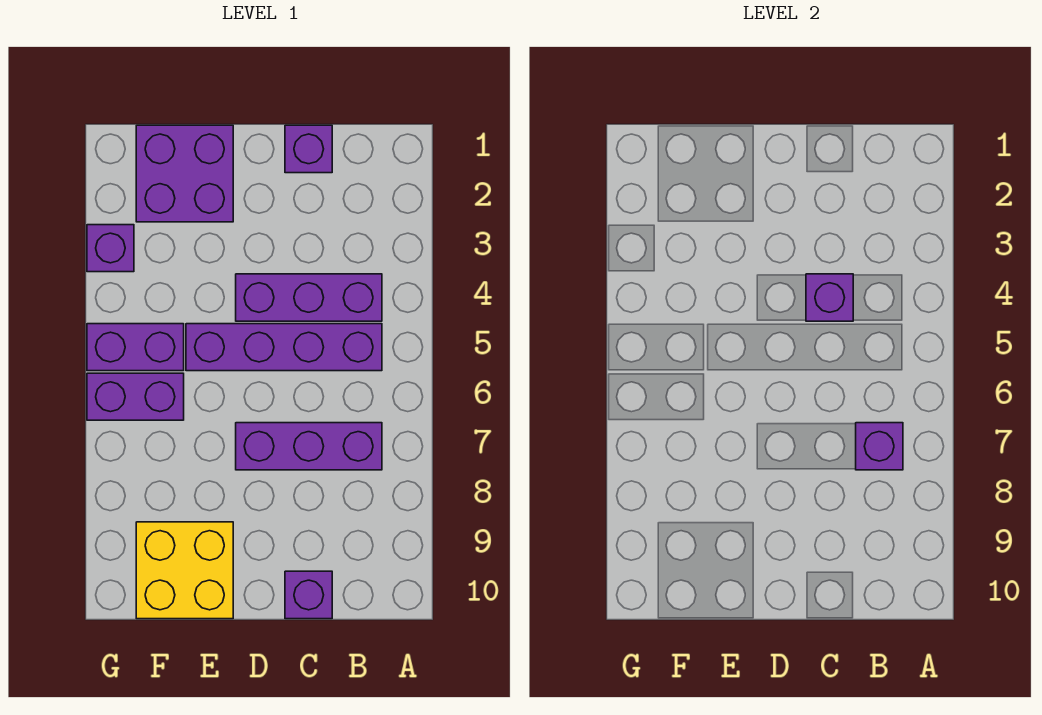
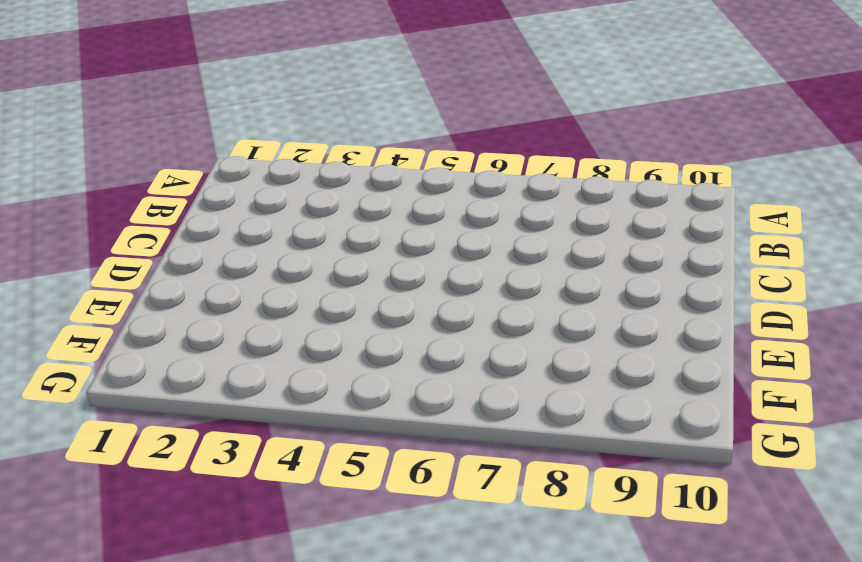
none -> purple 1x3 brick [236,274,382,321]
none -> purple 1x4 brick [186,324,382,371]
none -> purple 1x3 brick [236,423,382,470]

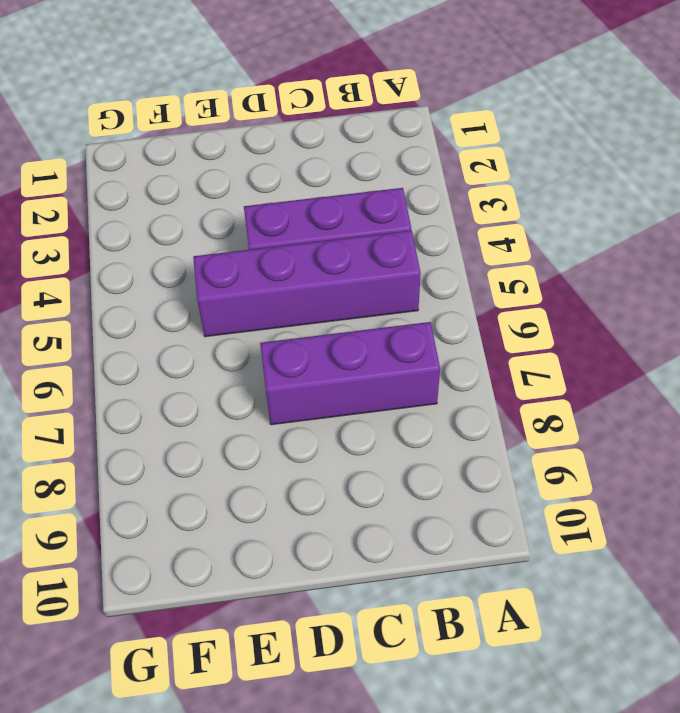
none -> purple 1x1 brick [285,125,332,173]
none -> purple 1x1 brick [285,571,332,619]
none -> purple 2x2 brick [136,125,233,222]

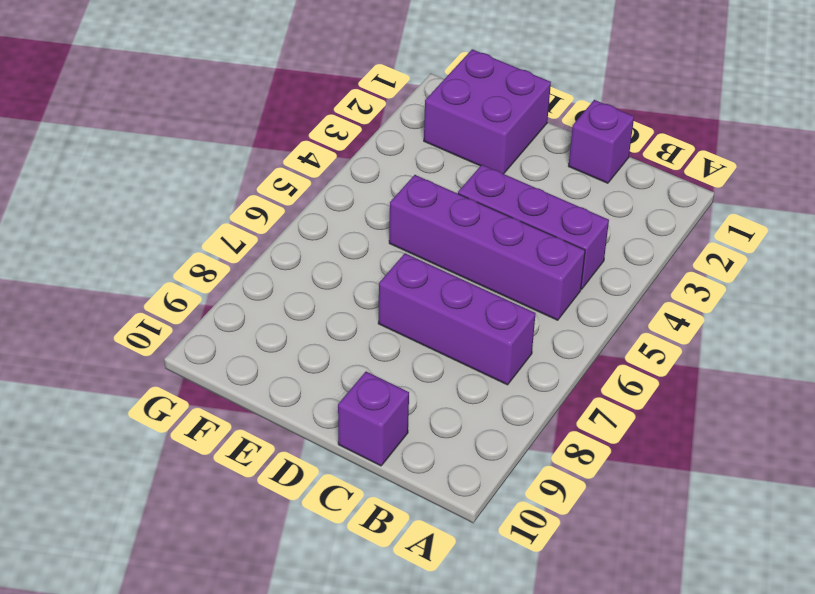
none -> yellow 2x2 brick [136,522,233,619]
none -> purple 1x2 brick [87,324,184,371]
none -> purple 1x2 brick [87,373,184,420]

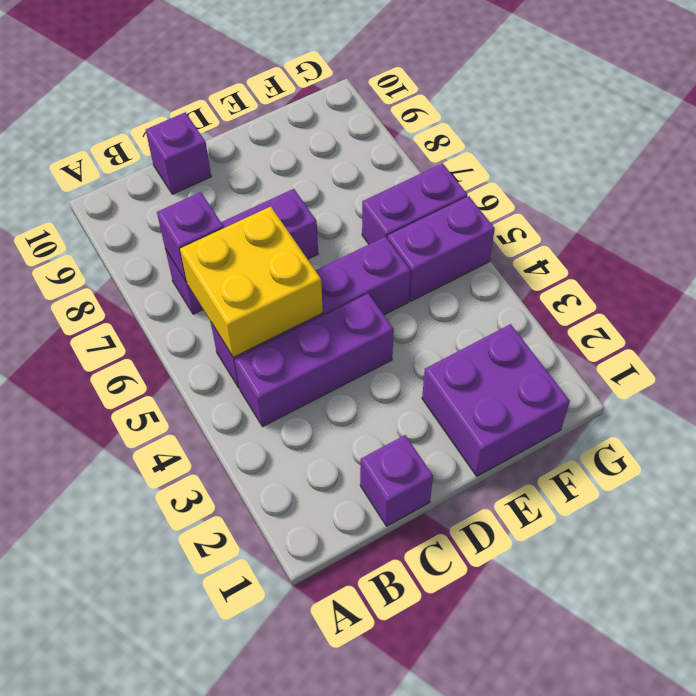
yellow 2x2 brick [180,207,323,357] -> yellow 2x2 brick moved to [136,522,233,619]
none -> purple 1x1 brick [87,225,134,272]
none -> purple 1x1 brick [806,274,853,321]

